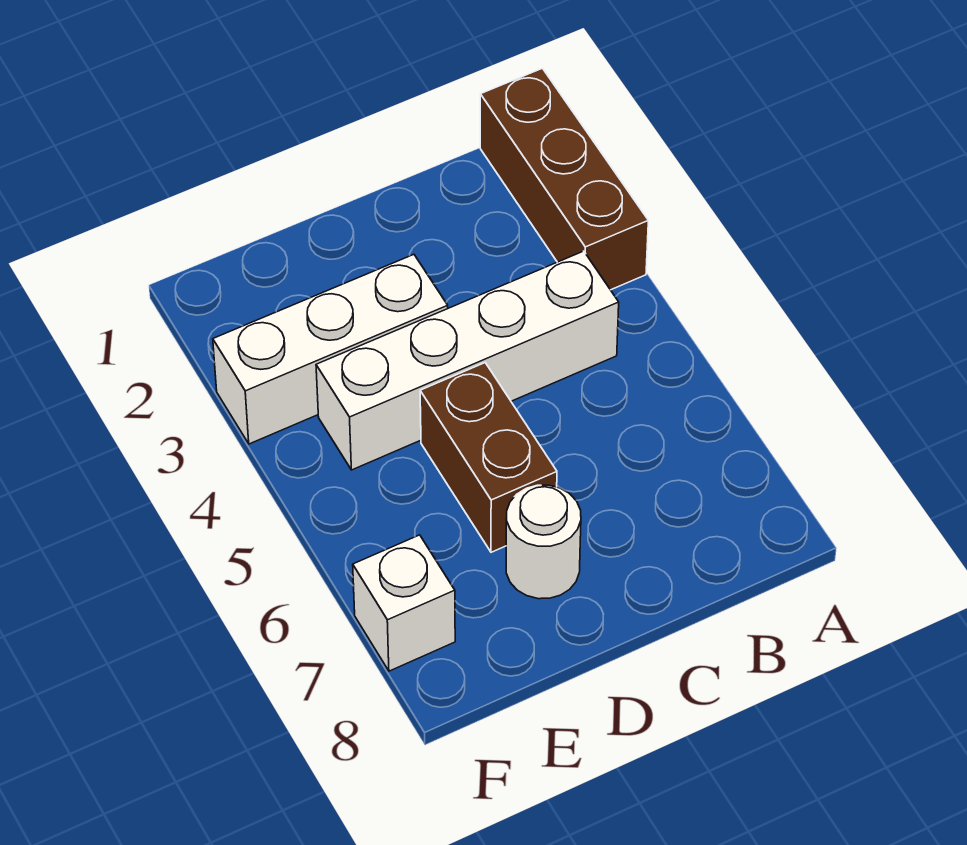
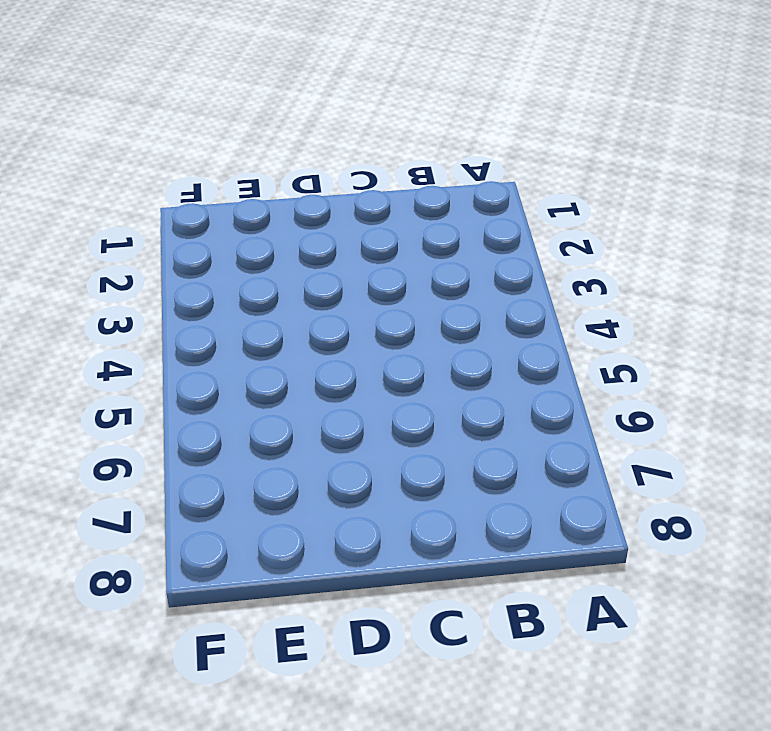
none -> brown 1x3 brick [480,68,648,290]
none -> white 1x4 brick [316,251,619,470]

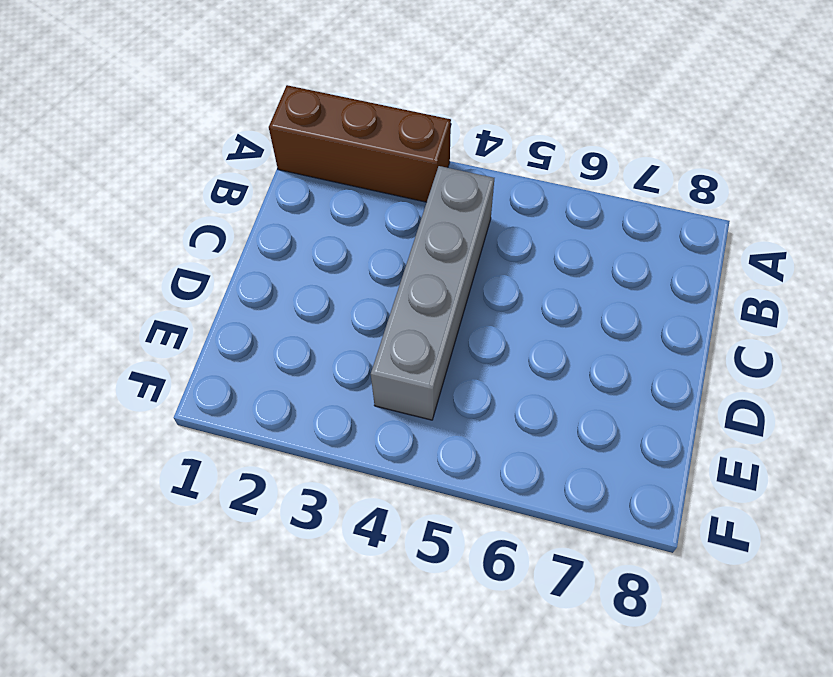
grey 1x4 brick [371,166,494,420] -> white 1x4 brick [316,251,619,470]
none -> white 1x3 brick [213,255,448,444]
none -> brown 1x2 brick [420,363,557,552]

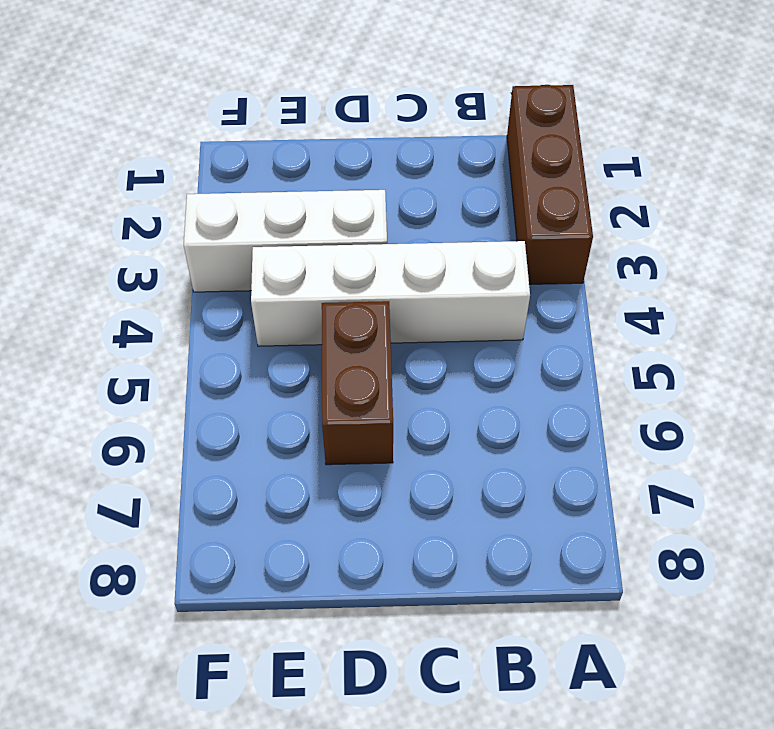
none -> white 1x1 round brick [506,485,581,599]
none -> white 1x1 brick [353,535,455,671]

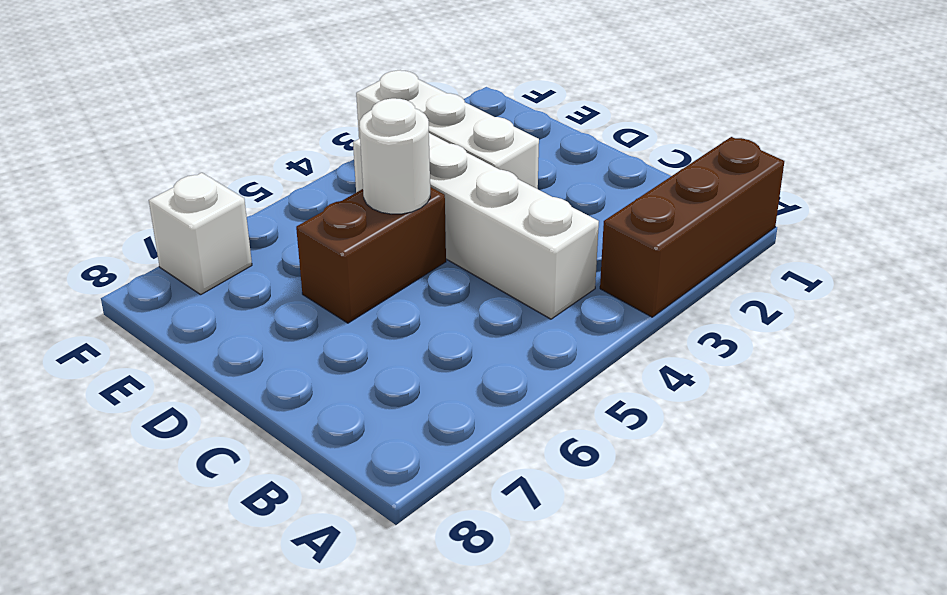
white 1x1 round brick [359,98,430,214] -> white 1x1 round brick moved to [506,485,581,599]

